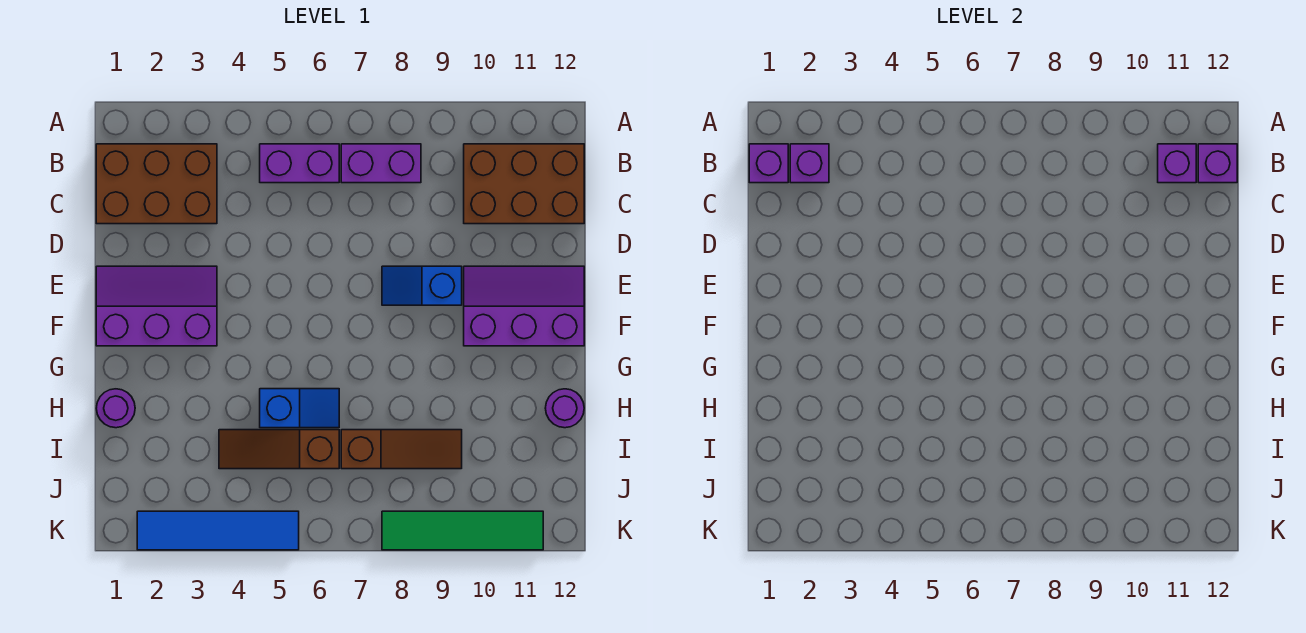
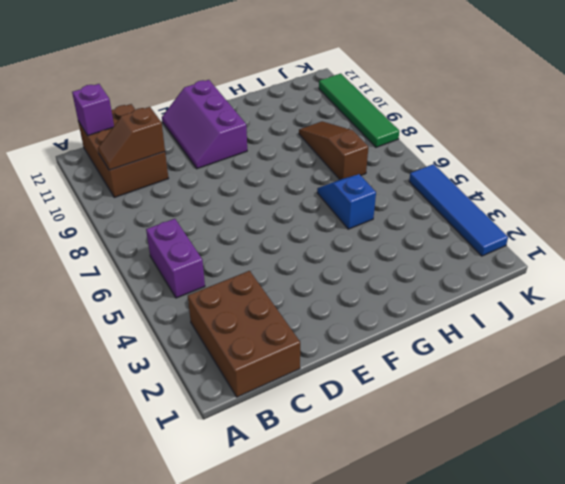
brown 1x2 slope [98,107,165,170] -> none
none -> purple 1x2 brick [341,144,421,183]
none -> purple 2x3 slope [96,266,217,346]
none -> blue 1x2 slope [382,266,462,305]

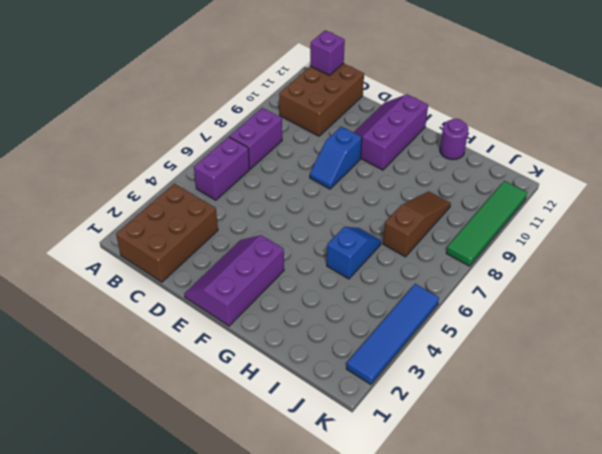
none -> purple 1x1 round brick [96,389,135,428]
none -> brown 1x3 slope [219,430,339,469]
none -> purple 1x1 brick [749,144,788,183]

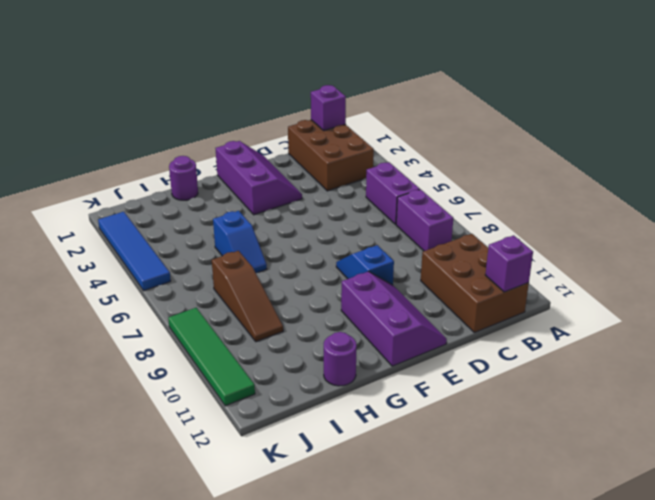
none -> brown 1x3 slope [219,430,339,469]
none -> purple 1x1 brick [790,144,829,183]
none -> purple 1x1 brick [1158,144,1196,183]

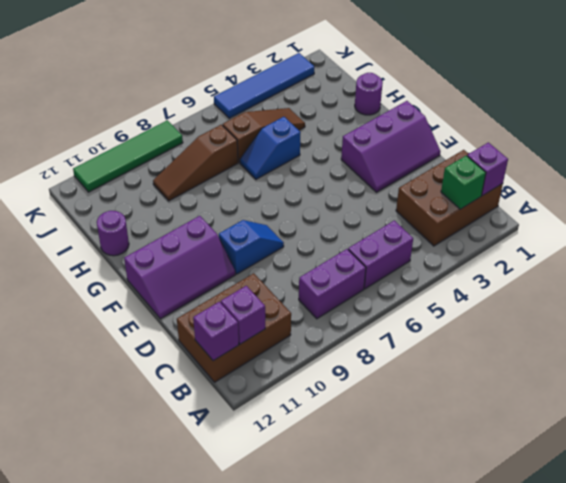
green 1x1 brick [441,156,486,209] -> purple 1x1 brick [790,144,829,183]

